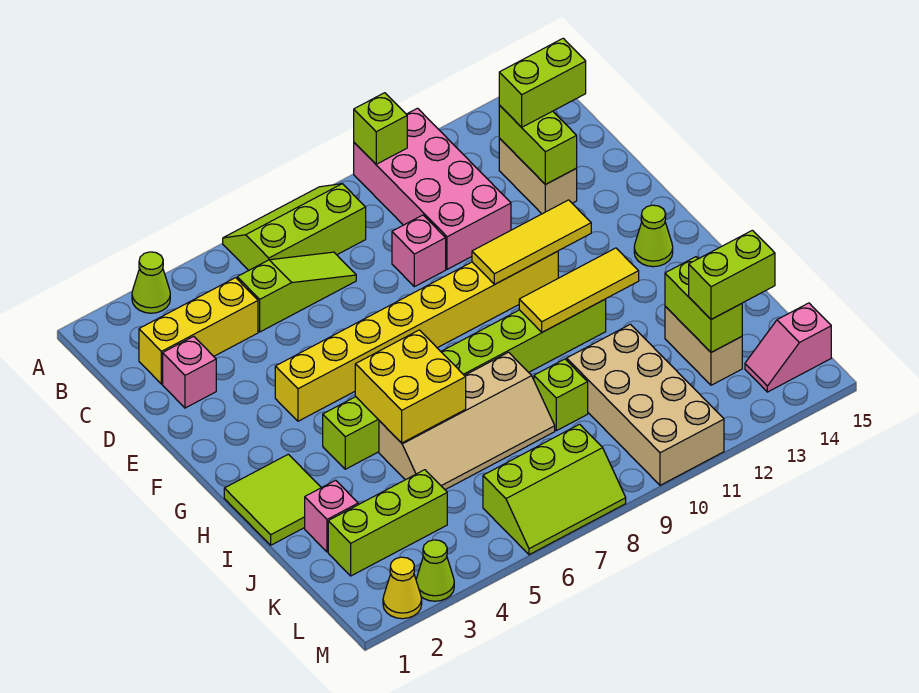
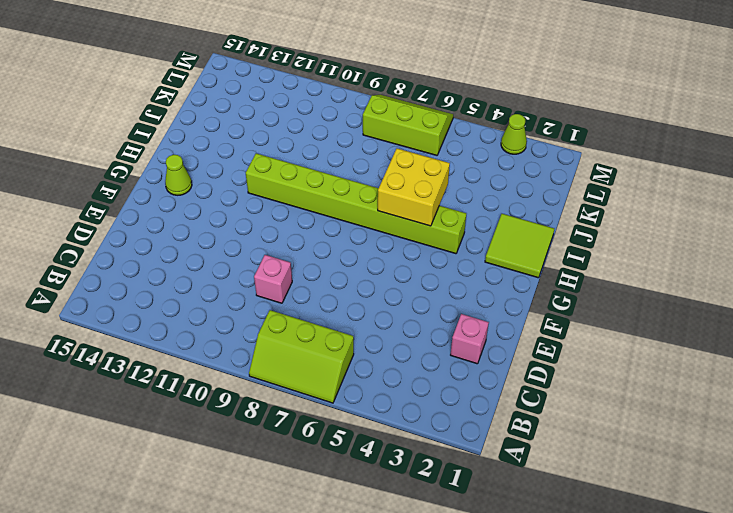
none -> lime 1x1 cone [132,252,170,313]
none -> pink 2x4 brick [354,108,511,269]
none -> yellow 1x3 brick [139,278,258,384]
none -> lime 1x3 slope [237,252,356,332]

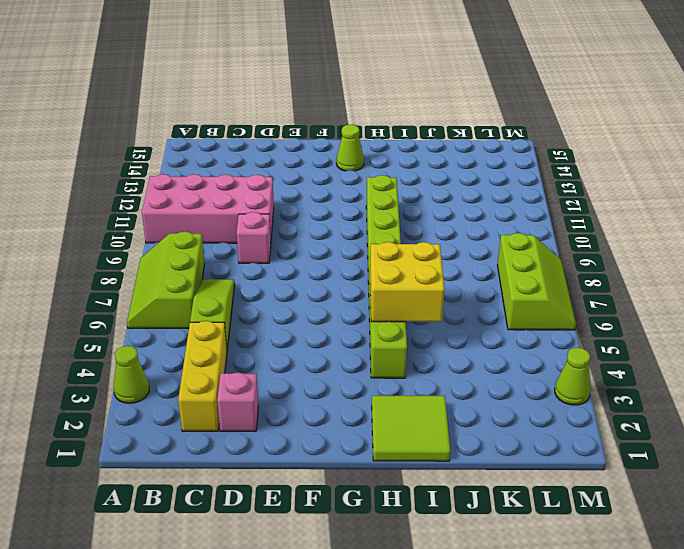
none -> tan 1x2 brick [499,138,577,214]
none -> yellow 1x8 brick [275,251,558,421]
none -> tan 2x4 slope [379,352,555,490]
none -> pink 1x1 brick [305,480,358,552]

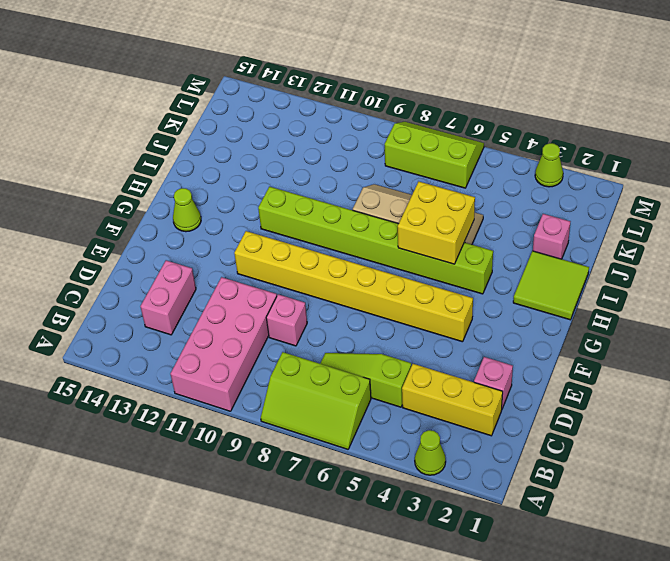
pink 1x2 brick [140,260,196,335] -> tan 1x2 brick [499,138,577,214]
none -> lime 1x1 brick [534,359,588,431]
none -> tan 2x4 brick [567,324,724,485]
none -> tan 1x2 brick [665,306,742,385]
none -> lime 1x3 brick [328,470,447,576]

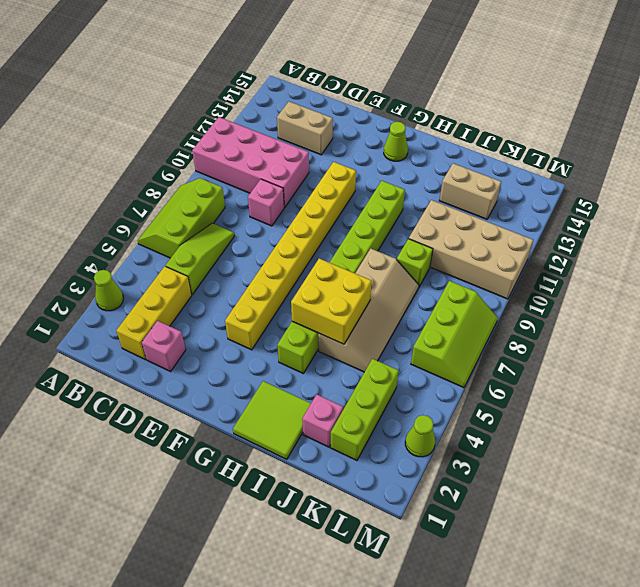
none -> pink 1x2 slope [745,303,831,392]
none -> yellow 1x1 cone [383,557,422,619]
none -> lime 1x1 brick [354,93,407,164]
none -> lime 1x2 brick [499,105,577,185]

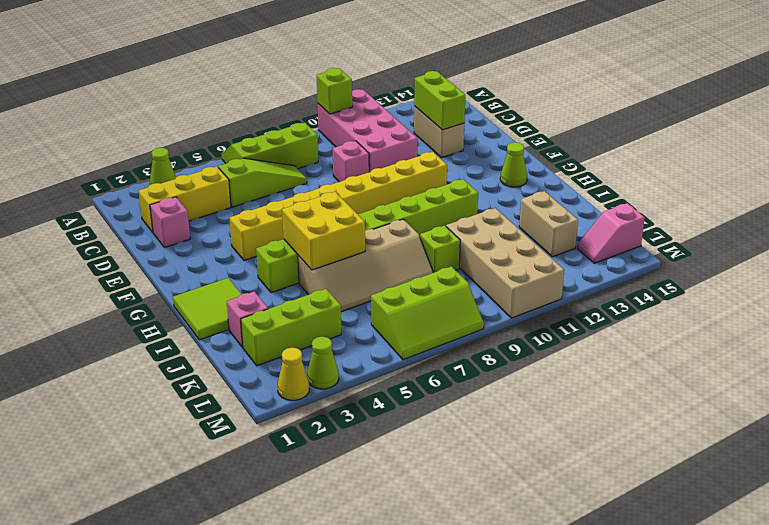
none -> yellow 1x3 tile [472,200,591,284]
none -> yellow 1x3 tile [519,248,639,332]
none -> lime 1x2 brick [665,257,742,352]
none -> lime 1x2 brick [499,38,586,127]

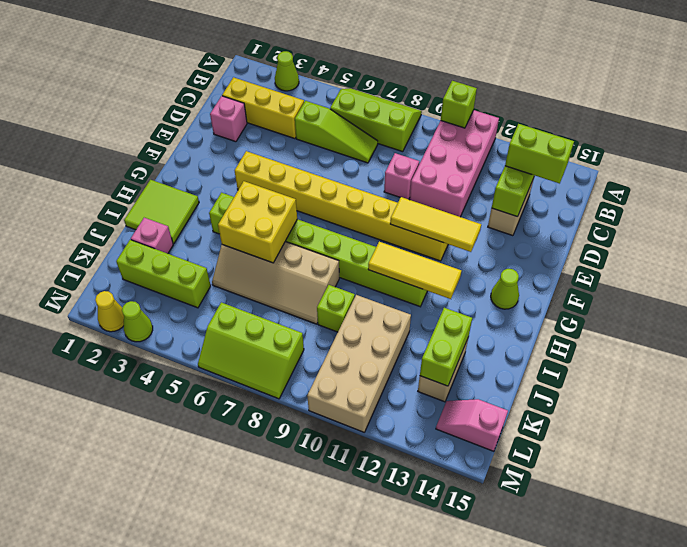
none -> lime 1x2 brick [689,230,775,319]

